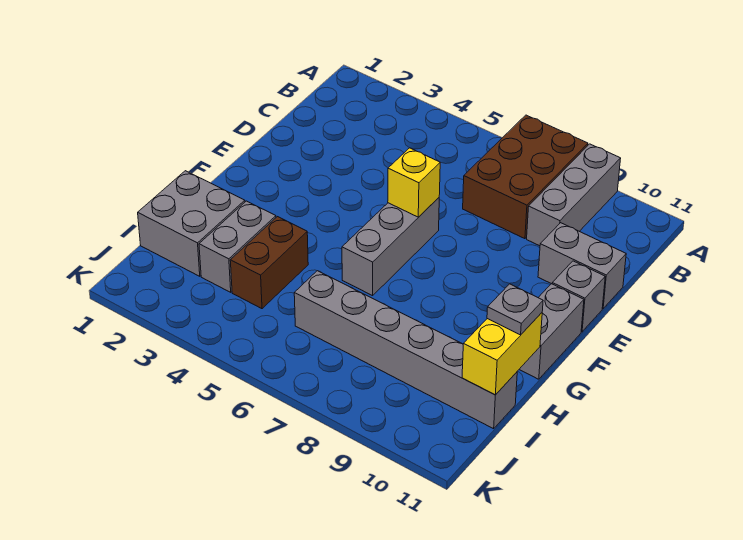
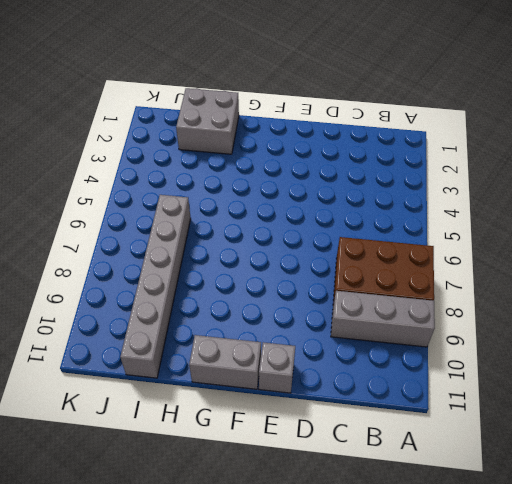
none -> grey 1x2 brick [538,223,626,308]
none -> grey 1x3 brick [342,198,439,296]
none -> grey 1x2 brick [199,201,276,292]

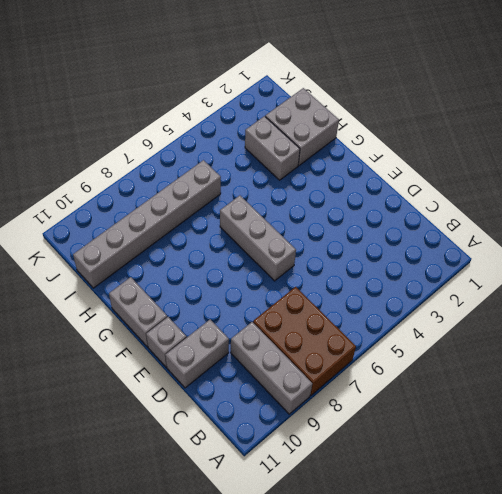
none -> brown 1x2 brick [230,217,308,309]
none -> yellow 1x1 brick [388,148,440,217]
none -> yellow 1x2 brick [462,313,542,395]

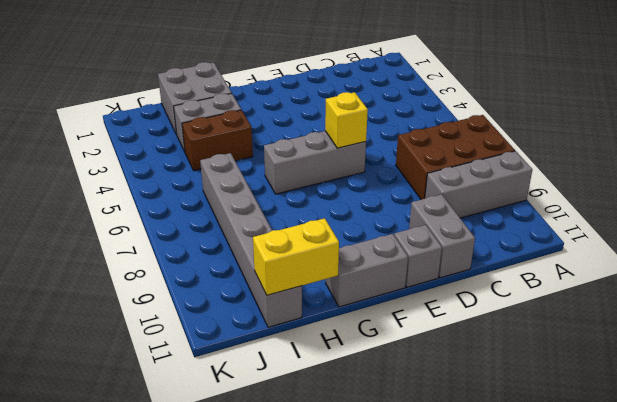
none -> grey 1x1 plate [487,284,543,335]

